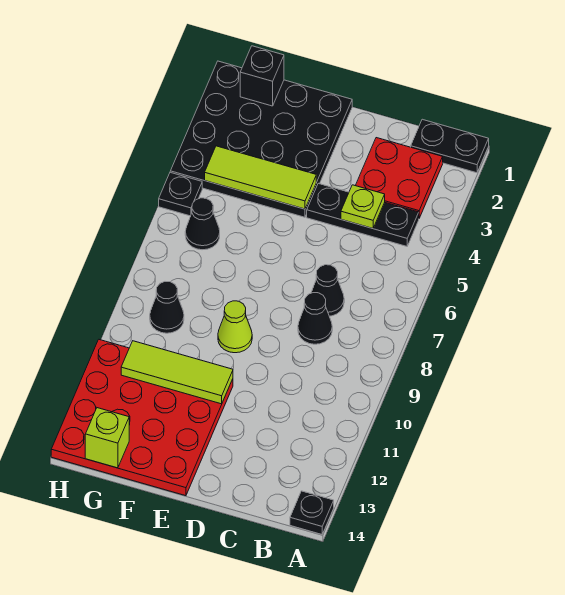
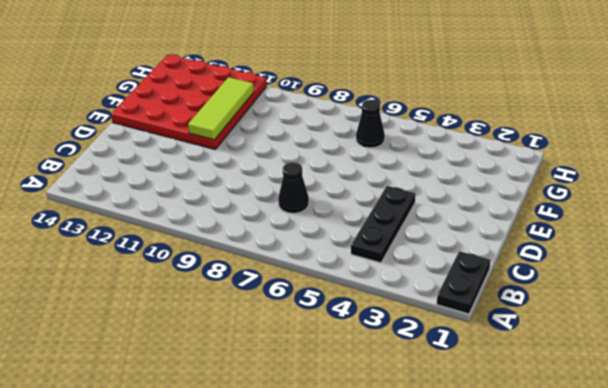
none -> black 1x1 plate [290,491,334,534]
none -> red 2x2 plate [355,138,443,218]
none -> black 1x1 cone [298,293,332,344]

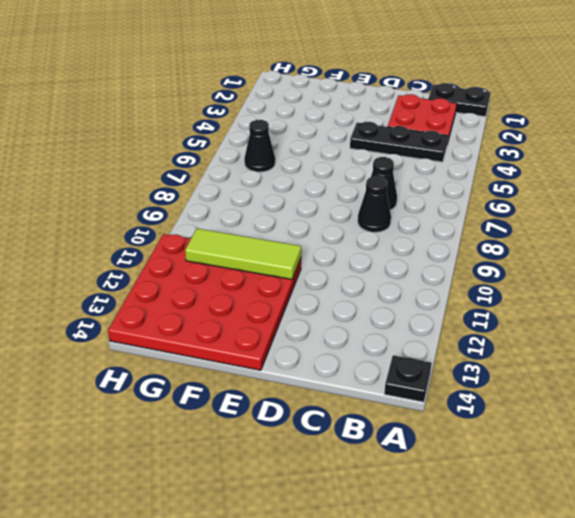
none -> black 4x4 plate [170,61,352,217]
none -> lime 1x1 cone [218,301,252,353]
none -> black 1x1 cone [150,282,184,333]

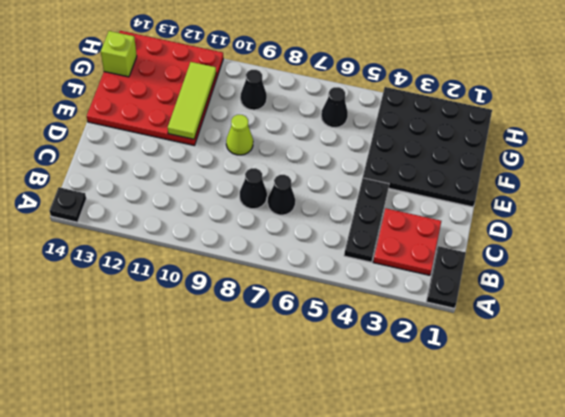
none -> black 1x1 plate [159,172,202,216]
none -> lime 1x1 plate [341,185,385,228]
none -> lime 1x3 tile [205,146,316,209]

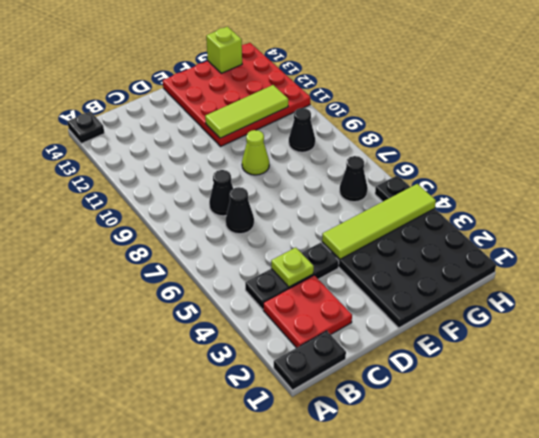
lime 1x4 tile [322,184,436,259] -> lime 1x3 tile [205,146,316,209]
none -> black 1x1 brick [240,46,284,106]

